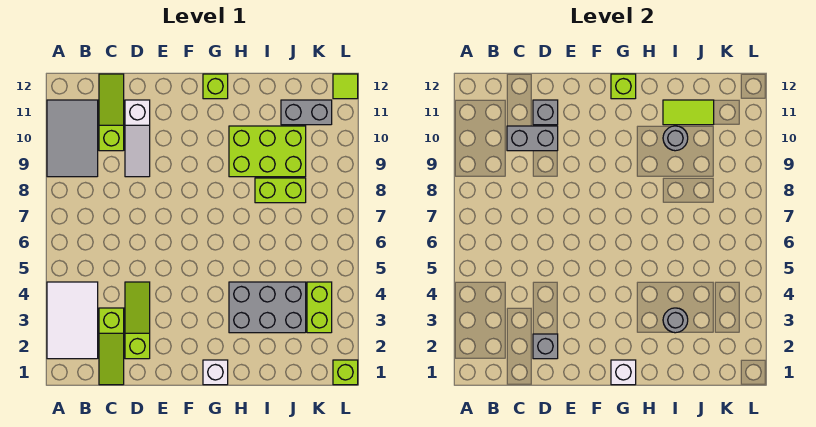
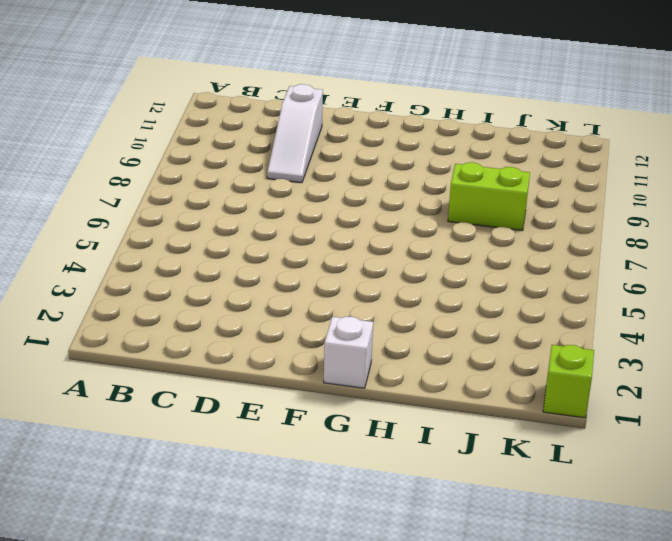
none -> white 2x3 tile [47,282,98,359]
none -> grey 2x3 tile [47,100,98,177]
none -> lime 1x3 slope [99,308,124,385]

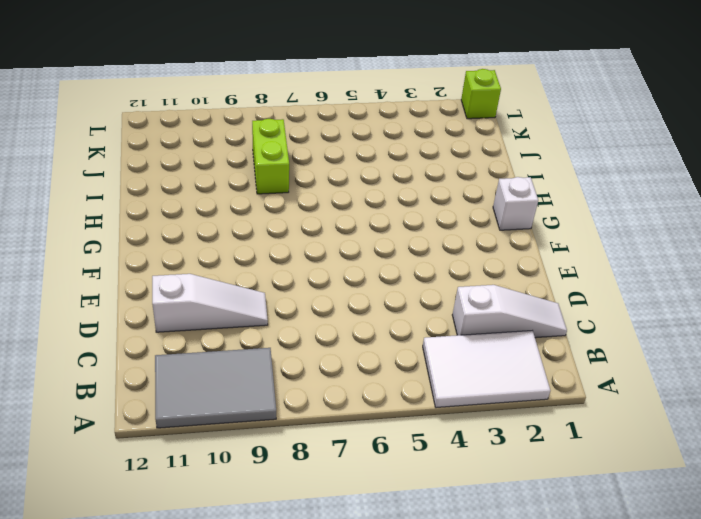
white 1x3 slope [452,285,567,338] -> lime 1x3 slope [99,308,124,385]
none -> lime 1x3 slope [99,74,124,151]
none -> lime 1x3 slope [125,282,150,359]
none -> lime 1x1 brick [203,74,228,99]

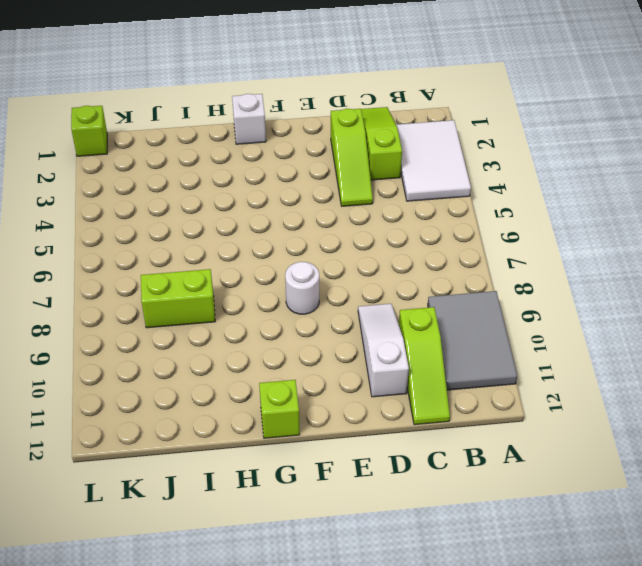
white 1x1 round brick [285,262,319,314] -> none
none -> grey 2x3 brick [229,282,306,333]
none -> lime 2x3 brick [229,126,306,177]
none -> grey 1x2 brick [281,100,332,125]

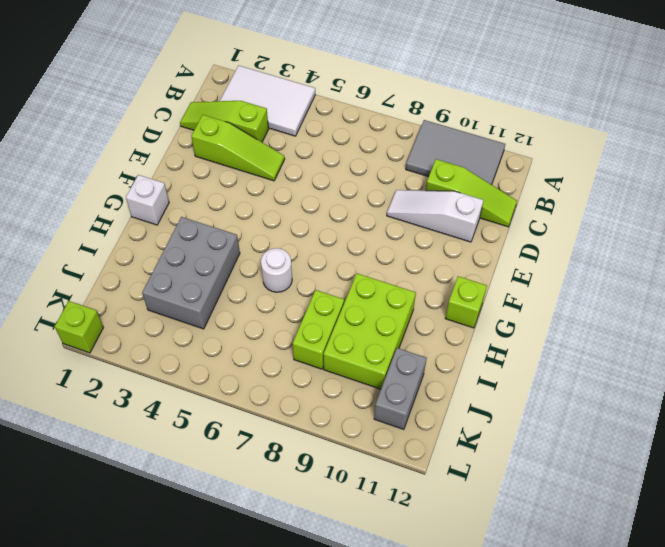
white 1x1 round brick [261,248,292,292] -> none
none -> lime 1x2 brick [307,282,332,333]
none -> lime 1x1 tile [333,74,358,99]
none -> grey 1x2 brick [507,126,558,151]

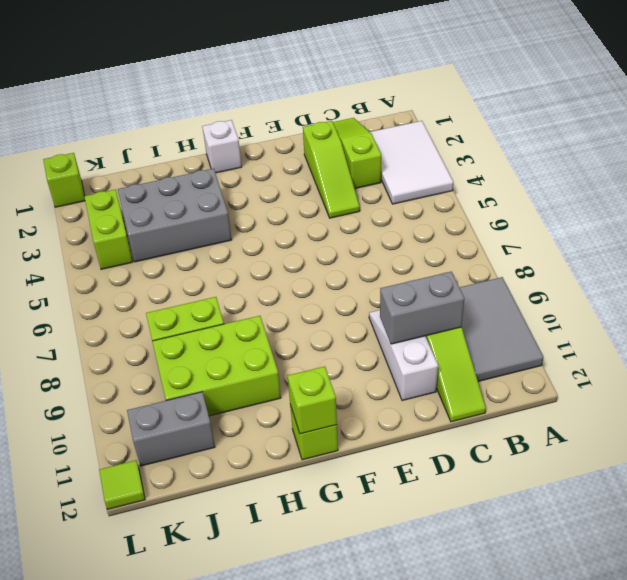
none -> grey 1x1 brick [533,334,558,359]
none -> grey 1x1 brick [533,100,558,125]
none -> white 1x1 brick [611,360,636,385]

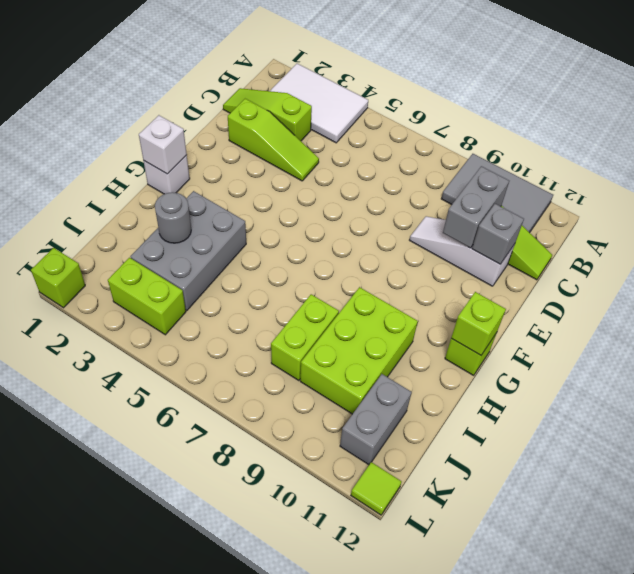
none -> grey 1x1 brick [533,334,558,359]
none -> grey 1x1 round brick [663,126,688,151]
none -> lime 1x2 tile [663,100,714,125]

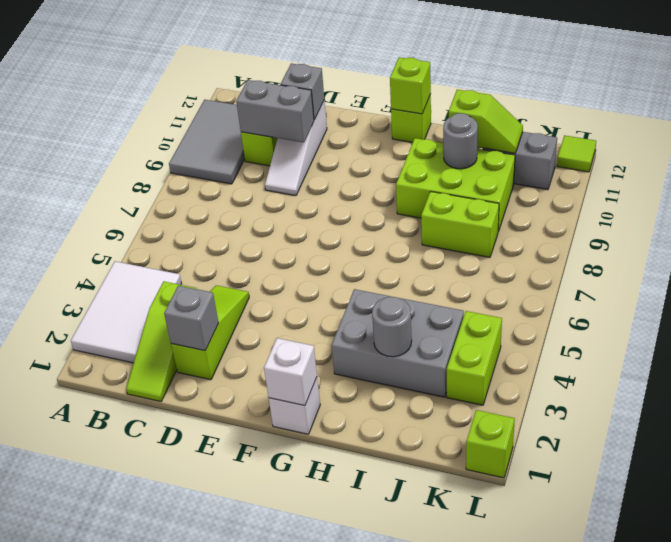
lime 1x2 slope [449,90,523,153] -> lime 1x2 tile [663,100,714,125]

